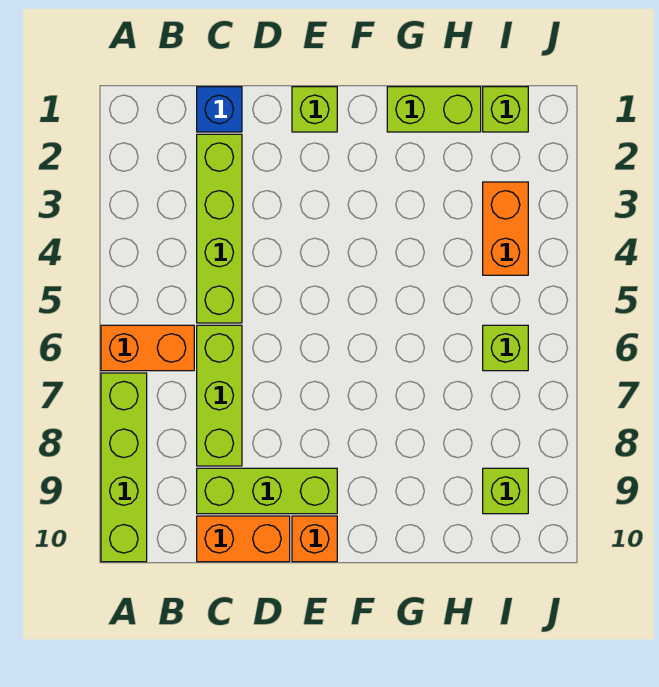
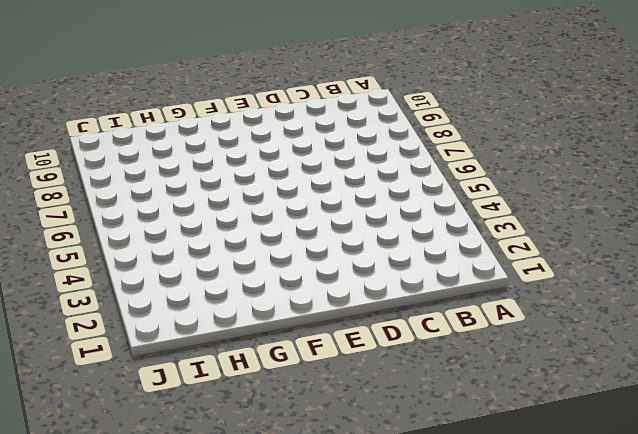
none -> orange 1x2 brick [101,325,194,371]
none -> lime 1x4 brick [101,373,147,562]
none -> blue 1x1 brick [197,87,242,132]

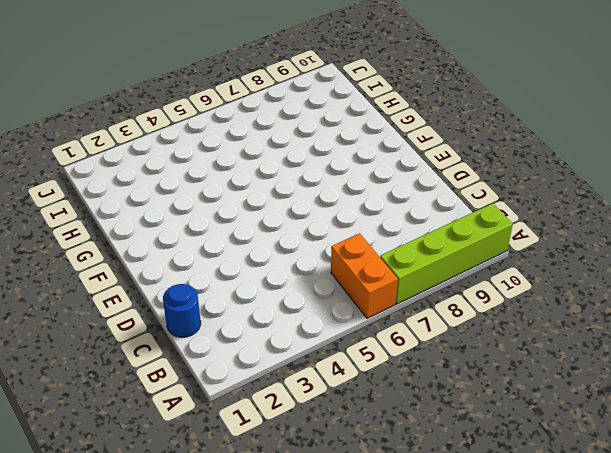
blue 1x1 round brick [163,284,201,337] -> blue 1x1 brick [197,87,242,132]
none -> lime 1x4 brick [197,134,242,323]
none -> lime 1x3 brick [197,325,242,466]
none -> lime 1x3 brick [197,468,337,514]

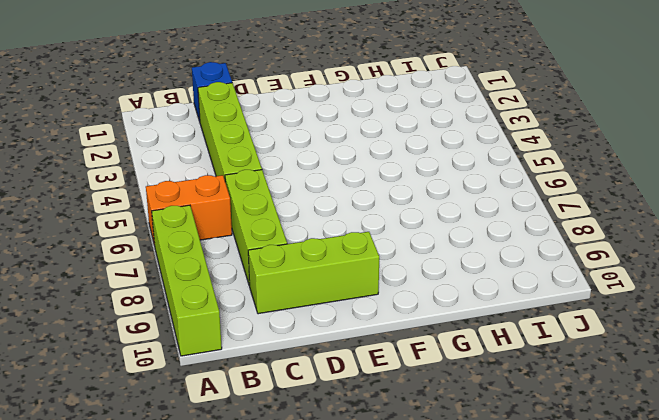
none -> orange 1x2 brick [197,516,290,562]
none -> lime 1x1 brick [292,87,337,132]
none -> orange 1x1 brick [292,516,337,562]

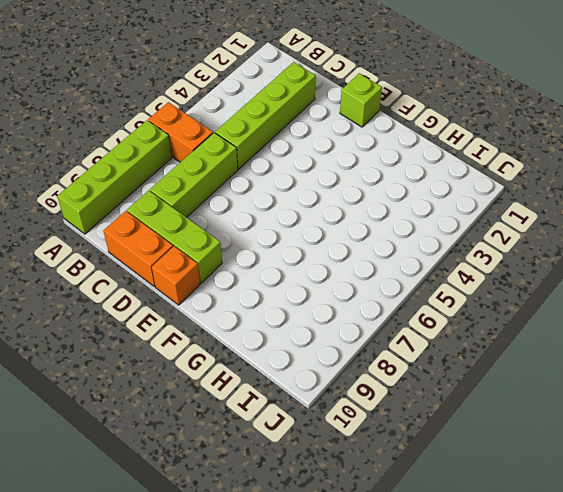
none -> blue 1x1 brick [197,87,242,132]
none -> lime 1x2 brick [387,87,481,132]
none -> lime 1x1 brick [483,87,528,132]

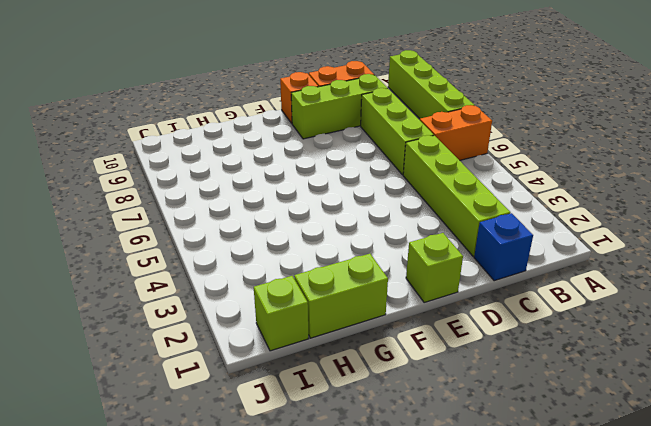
none -> orange 1x2 brick [483,182,528,275]
none -> lime 1x1 brick [483,325,528,371]
none -> lime 1x1 brick [483,468,528,514]

